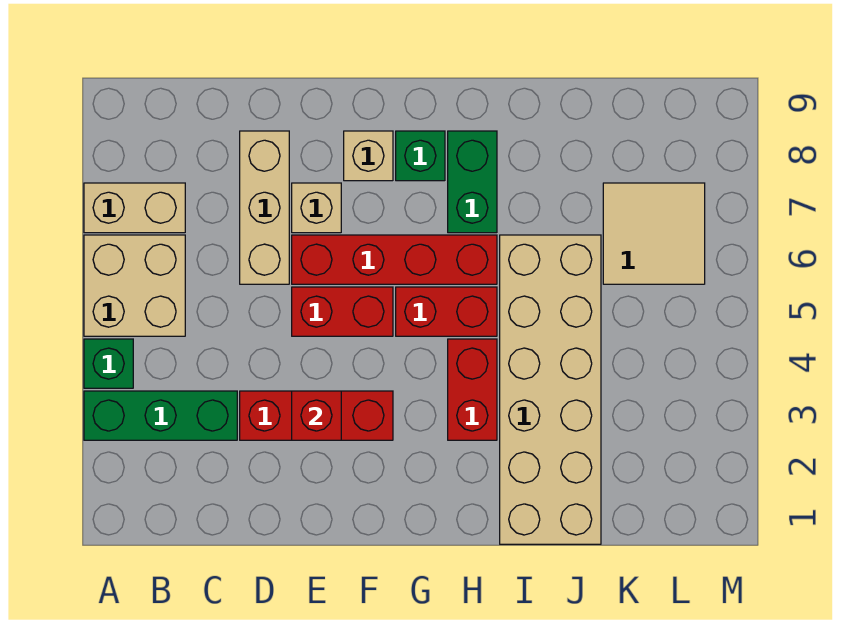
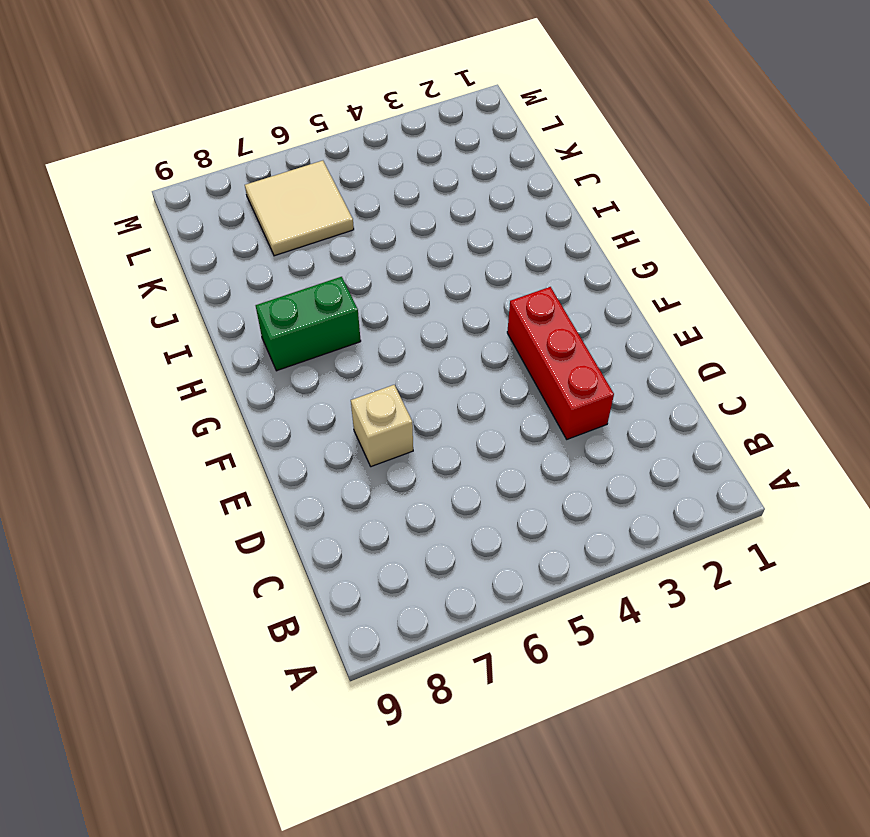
none -> green 1x3 brick [84,391,237,440]
none -> green 1x1 brick [84,339,133,388]
none -> tan 2x2 brick [84,235,185,336]

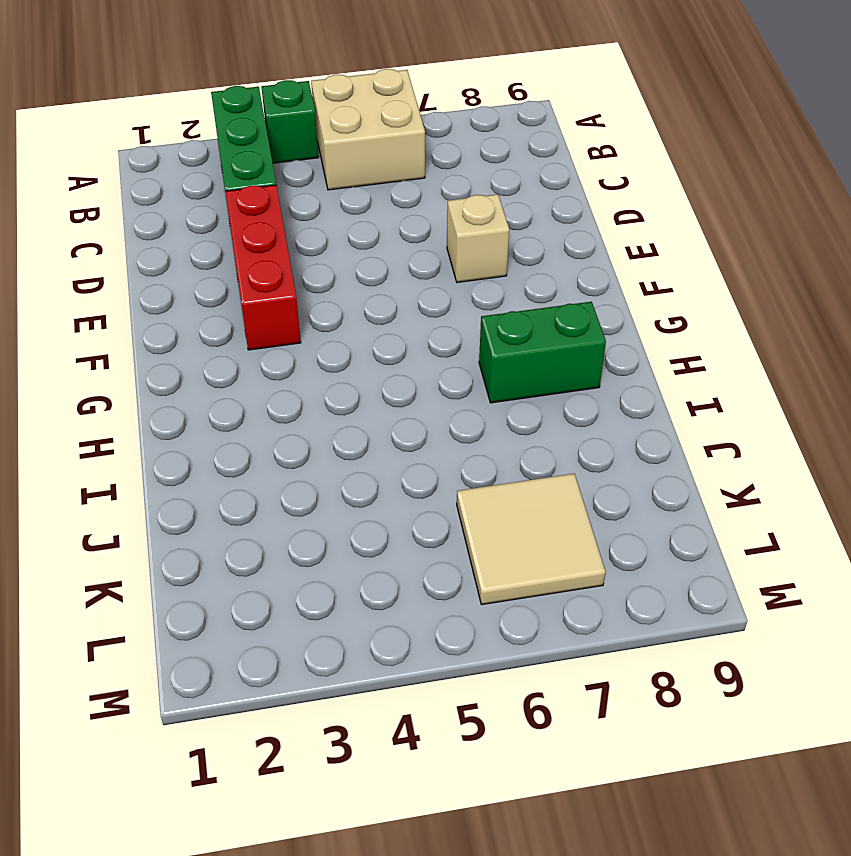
none -> tan 1x2 brick [84,183,185,233]
none -> tan 1x3 brick [240,131,289,284]
none -> red 1x2 brick [292,287,393,336]

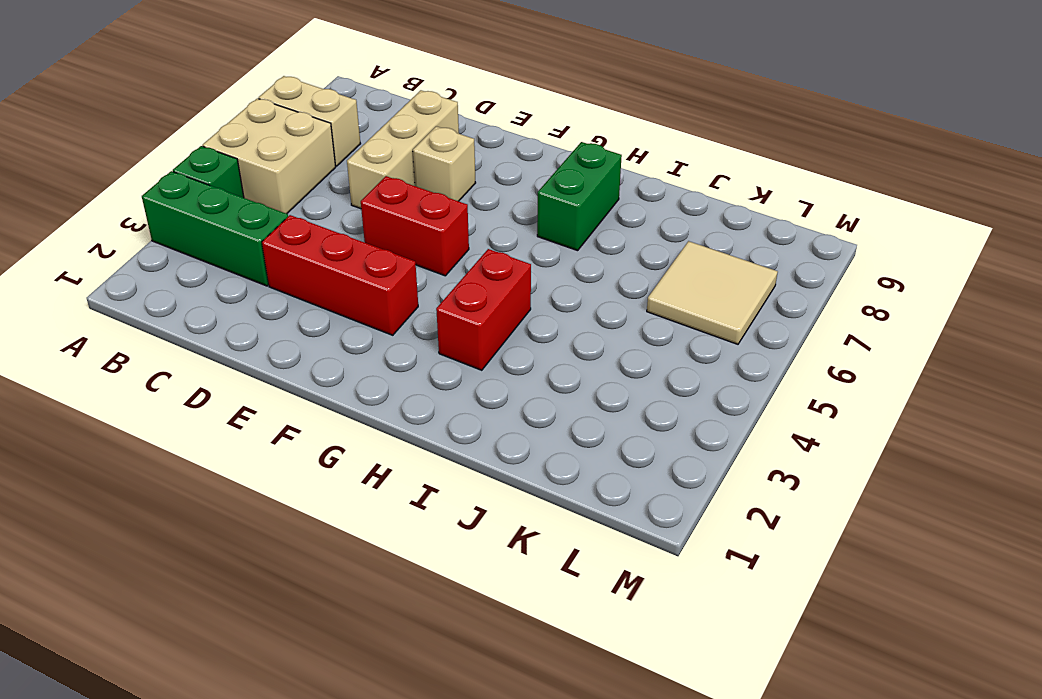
none -> red 1x4 brick [292,235,497,284]
none -> tan 1x1 brick [344,131,393,181]
none -> red 1x2 brick [396,287,497,336]

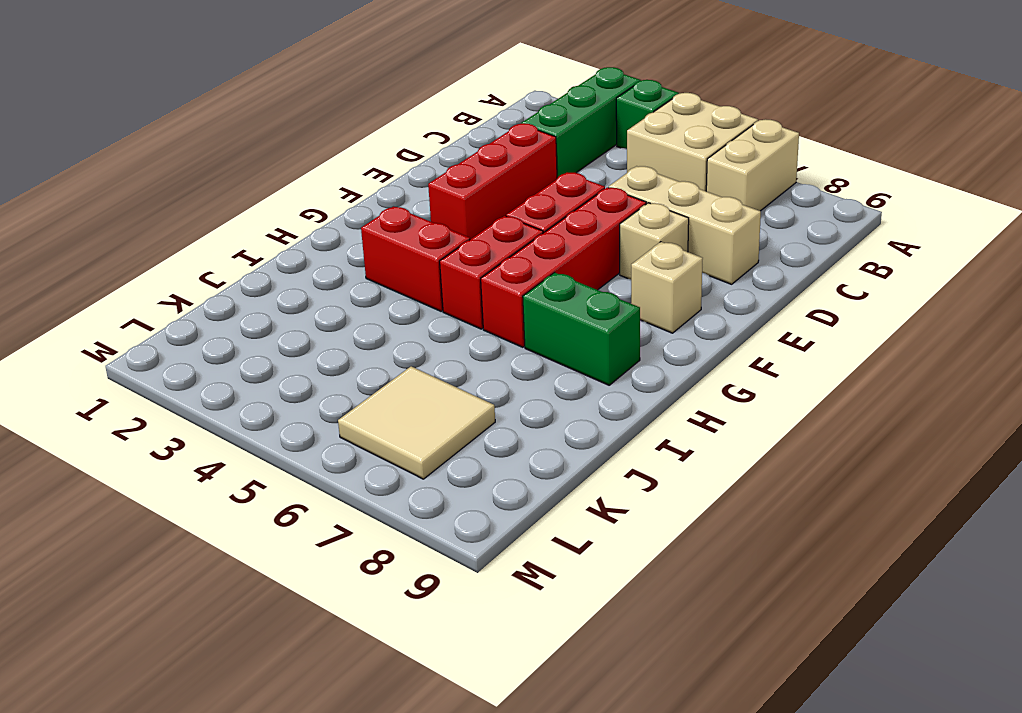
none -> green 1x1 brick [396,131,445,181]
none -> tan 2x6 brick [500,235,601,544]
none -> red 1x1 brick [292,391,341,440]

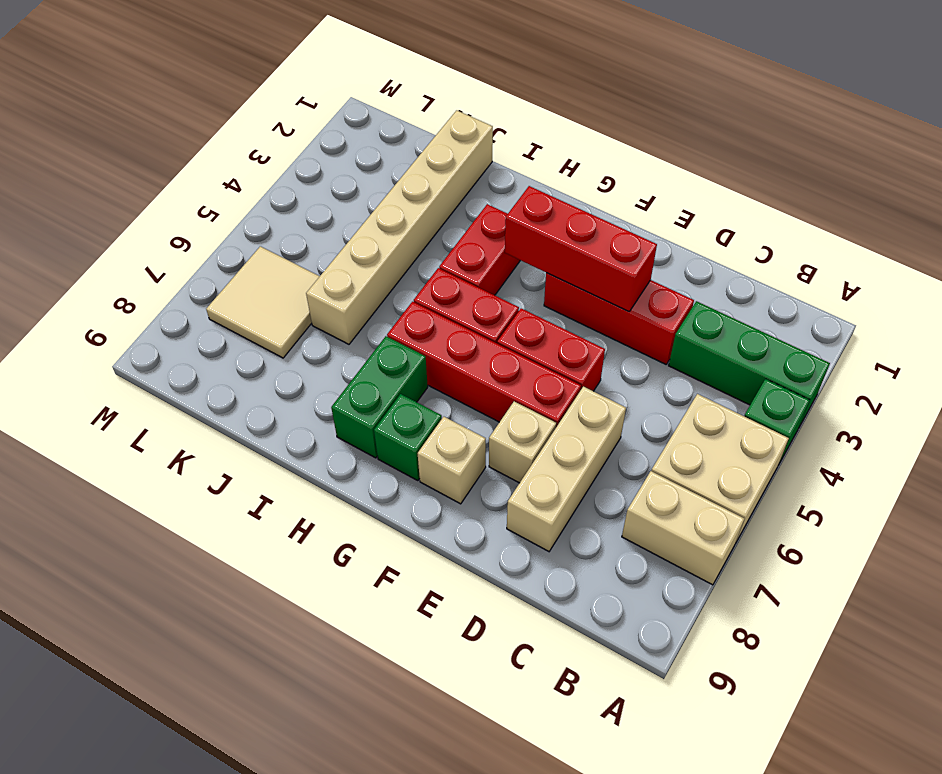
red 1x3 brick [505,186,657,312] -> red 1x1 brick [292,391,341,440]
tan 1x6 brick [306,110,493,344] -> tan 2x6 brick [500,235,601,544]

